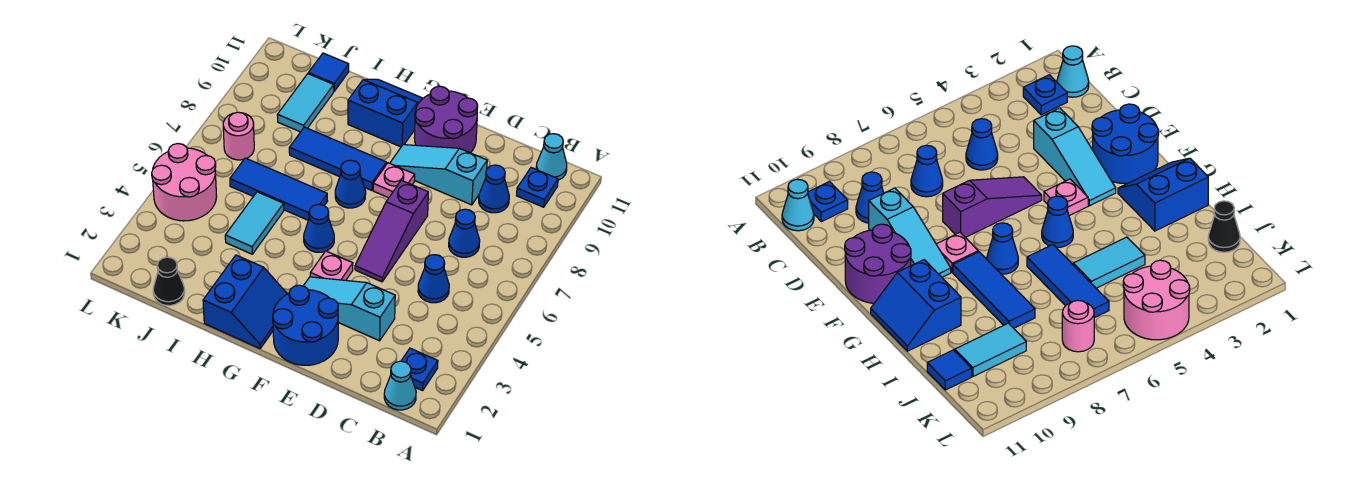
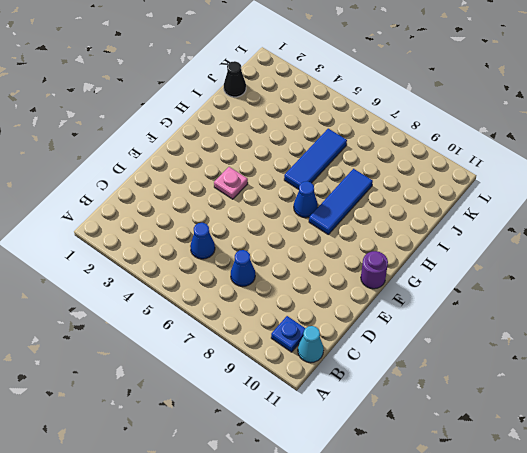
purple 1x1 round brick [361,251,388,289] -> purple 2x2 round brick [414,86,478,153]
none -> cyan 1x1 cone [384,361,416,410]
none -> blue 1x1 plate [401,348,438,391]
none -> blue 1x1 cone [479,165,509,213]

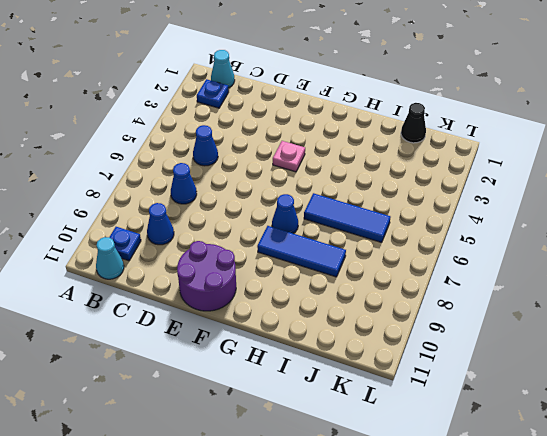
none -> cyan 1x3 slope [304,277,395,341]
none -> cyan 1x3 slope [390,145,487,205]
none -> blue 2x2 round brick [273,285,338,365]

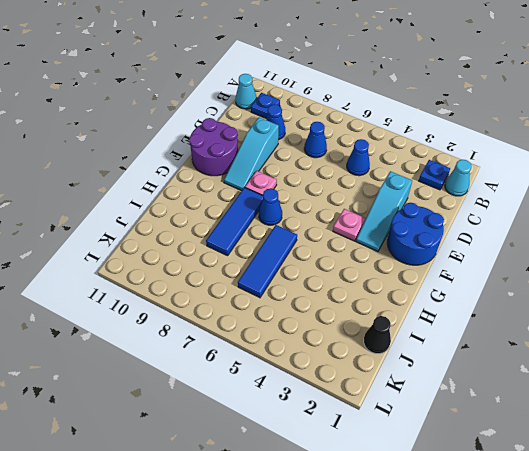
none -> purple 1x3 slope [355,180,428,282]
none -> blue 2x2 slope [203,255,287,348]
none -> blue 1x1 cone [304,204,334,252]

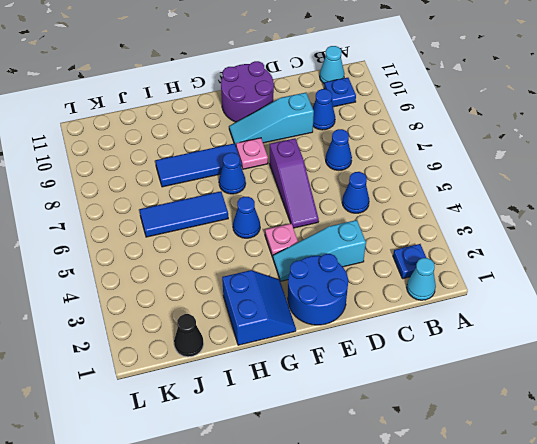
none -> blue 2x2 slope [348,79,423,147]
none -> cyan 1x2 tile [225,192,284,254]
none -> cyan 1x2 tile [277,74,334,132]

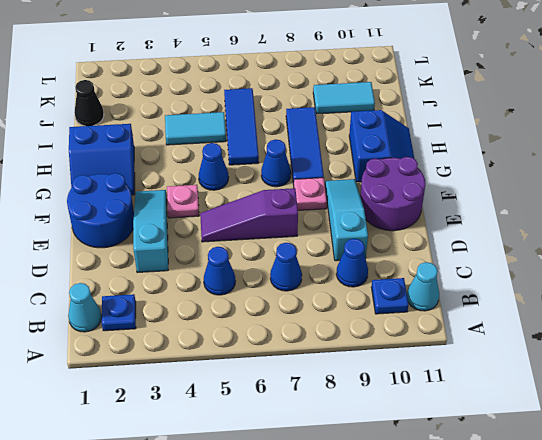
none -> blue 1x1 tile [308,53,349,91]
none -> pink 2x2 round brick [152,144,217,221]
none -> pink 1x1 round brick [223,112,254,160]

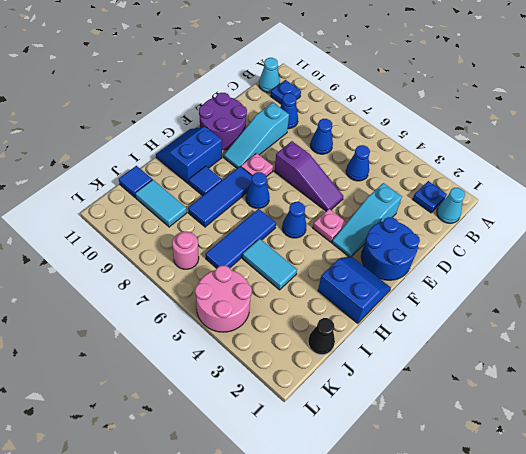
blue 1x1 tile [189,166,222,196] -> none

